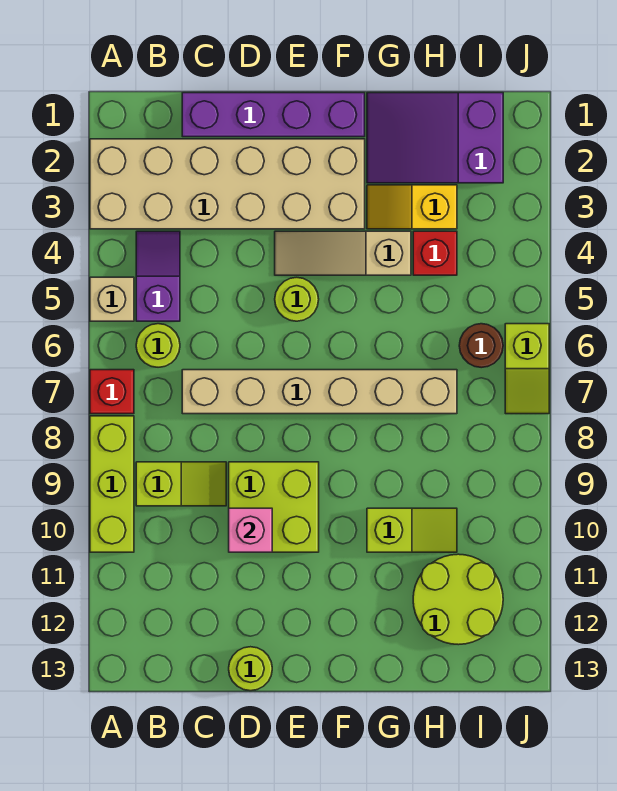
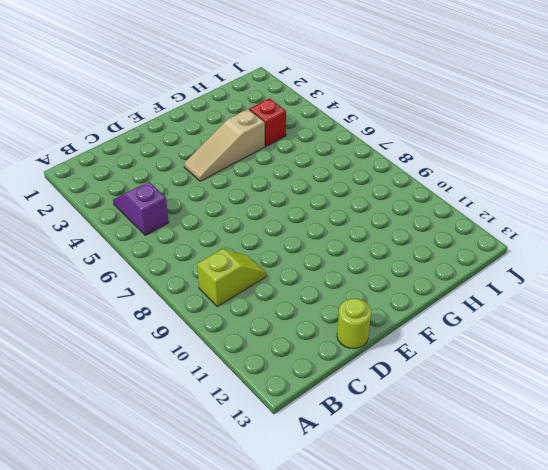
none -> tan 2x6 brick [90,139,365,229]
none -> tan 1x1 brick [90,277,134,321]
none -> red 1x1 brick [90,370,134,414]

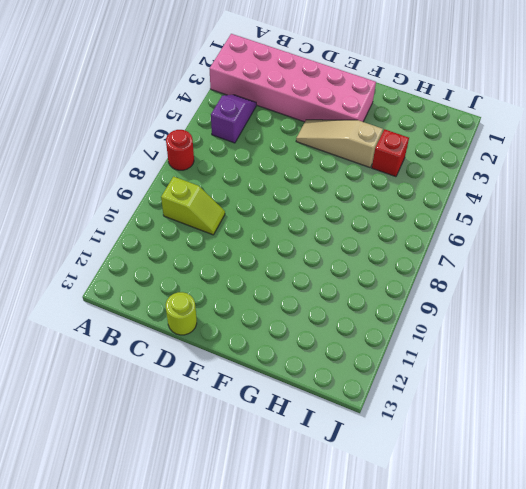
pink 2x6 brick [209,34,376,122] -> tan 2x6 brick [90,139,365,229]
red 1x1 round brick [166,130,194,170] -> red 1x1 brick [90,370,134,414]
none -> tan 1x1 brick [90,277,134,321]
none -> lime 1x3 brick [90,416,134,552]
none -> lime 1x1 round brick [136,324,180,367]

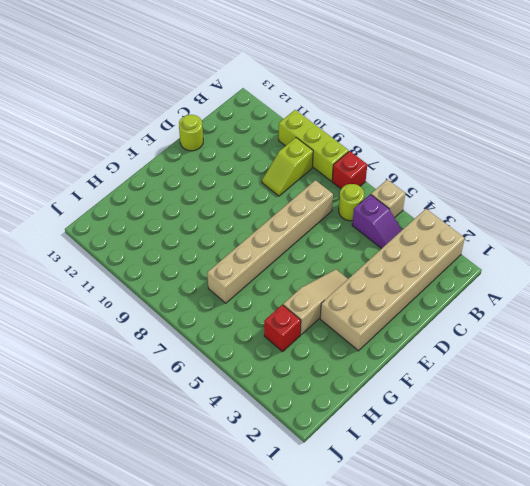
none -> purple 1x4 brick [182,93,365,137]
none -> lime 2x2 brick [229,462,319,552]
none -> lime 1x1 round brick [275,277,319,321]

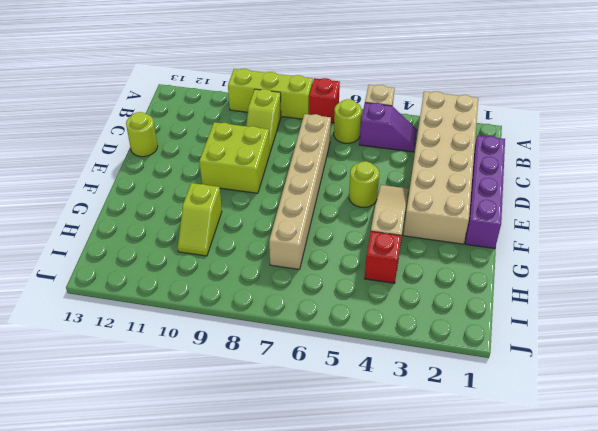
none -> purple 2x3 slope [367,93,503,183]
none -> yellow 1x2 slope [367,185,457,229]
none -> lime 2x2 round brick [413,554,503,645]

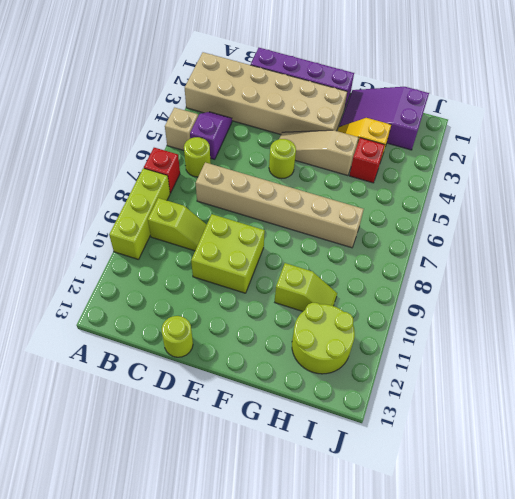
none -> brown 1x1 round brick [459,324,503,368]
none -> lime 1x2 slope [505,324,549,414]
none -> pink 1x1 brick [229,508,272,552]

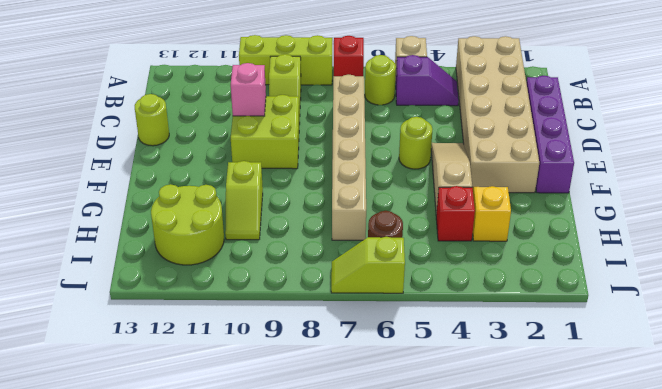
none -> purple 2x3 slope [367,93,503,183]

